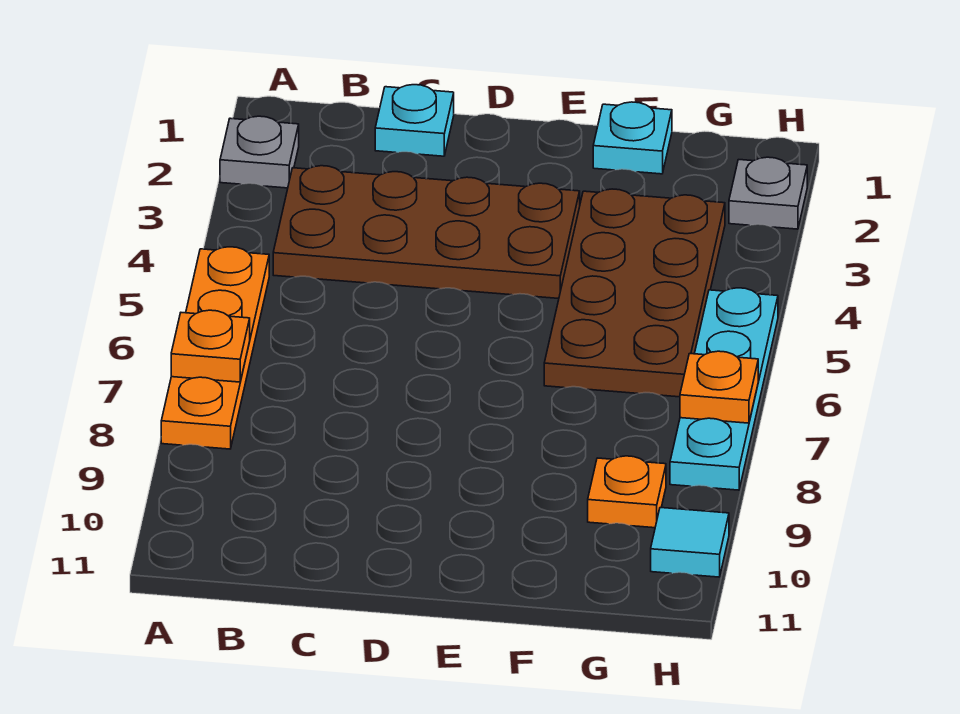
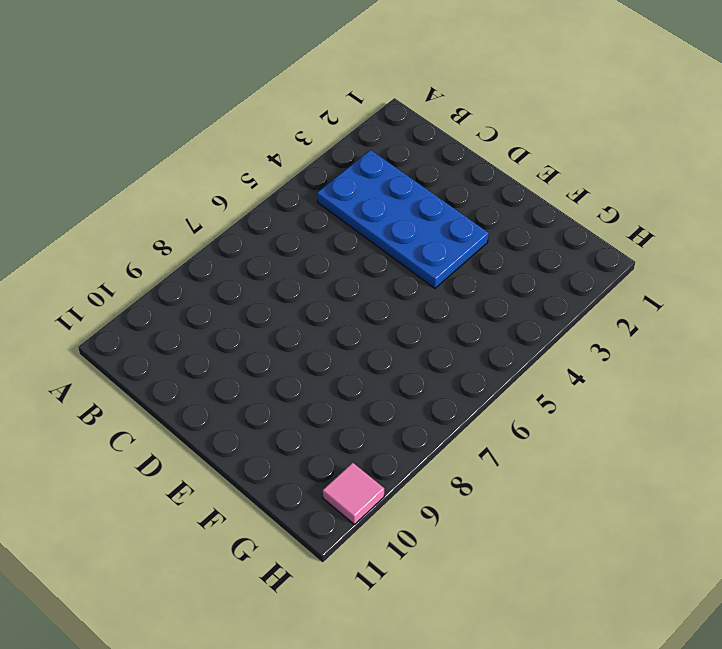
blue 2x4 plate [317,150,489,288] -> brown 2x4 plate [273,166,580,298]
pink 1x1 tile [323,463,384,525] -> cyan 1x1 tile [651,508,729,577]
none -> grey 1x1 plate [220,116,299,188]
none -> orange 1x4 plate [161,247,269,449]
none -> cyan 1x1 plate [375,85,454,156]

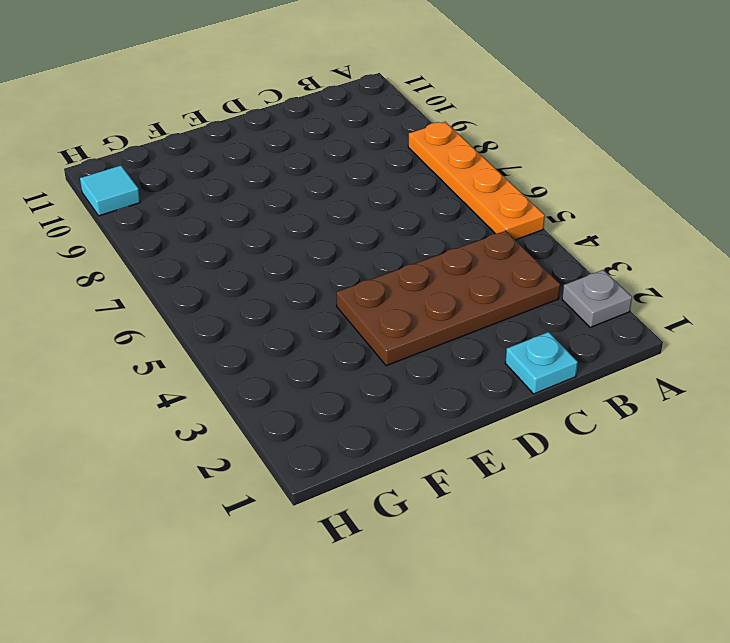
none -> cyan 1x1 plate [593,102,672,174]
none -> brown 2x4 plate [544,189,725,397]
none -> orange 1x1 plate [588,456,666,528]

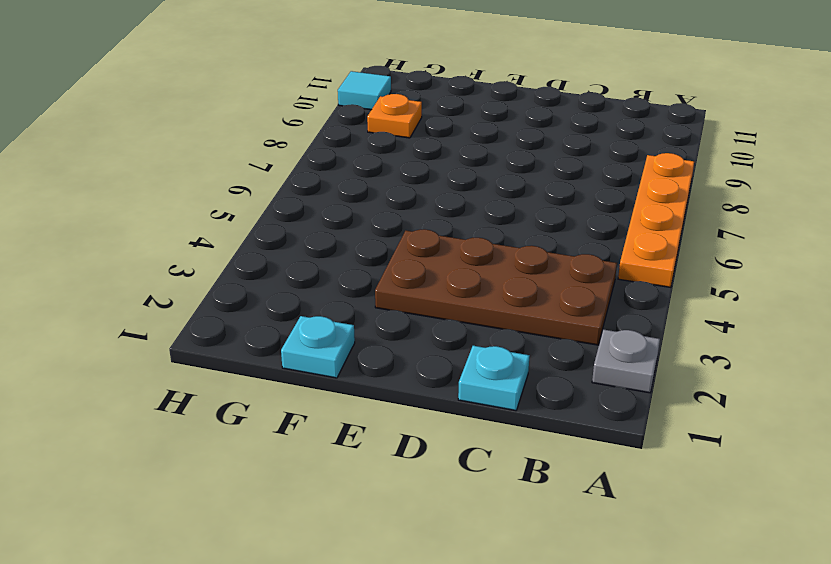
none -> brown 2x4 plate [544,189,725,397]
none -> grey 1x1 plate [729,157,807,229]
none -> cyan 1x4 plate [670,288,778,490]

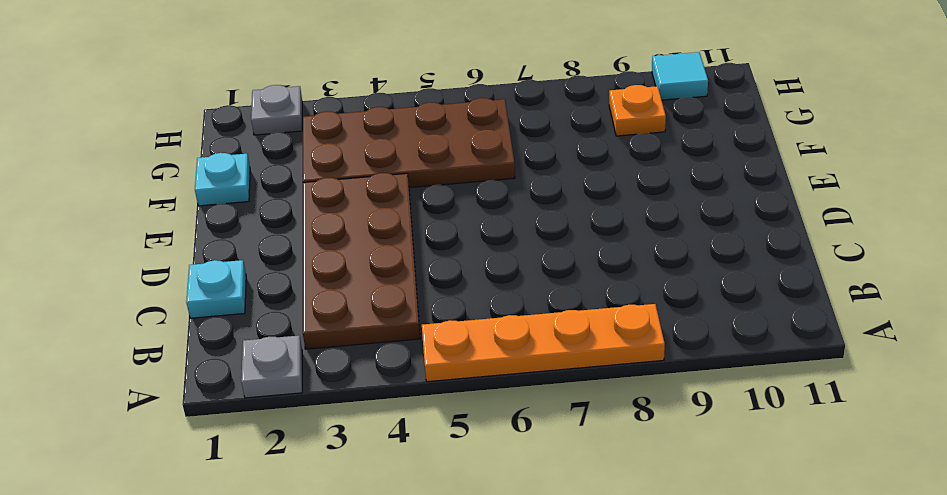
none -> cyan 1x4 plate [670,288,778,490]
none -> orange 1x1 plate [171,310,250,382]
none -> orange 1x1 plate [680,351,758,423]

